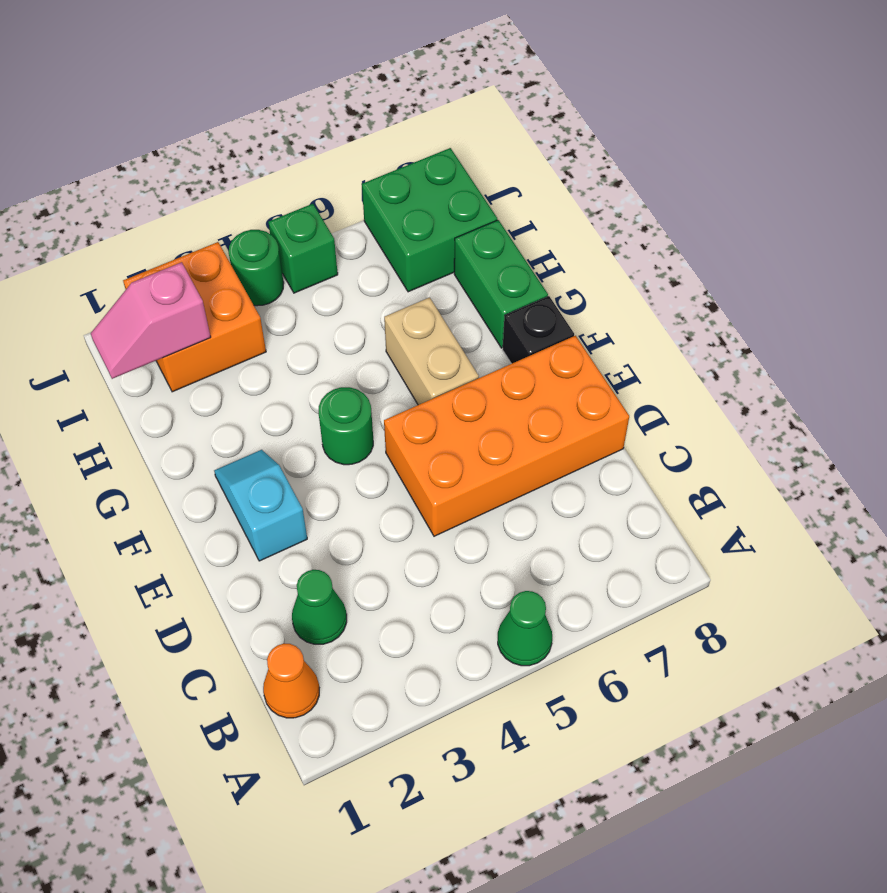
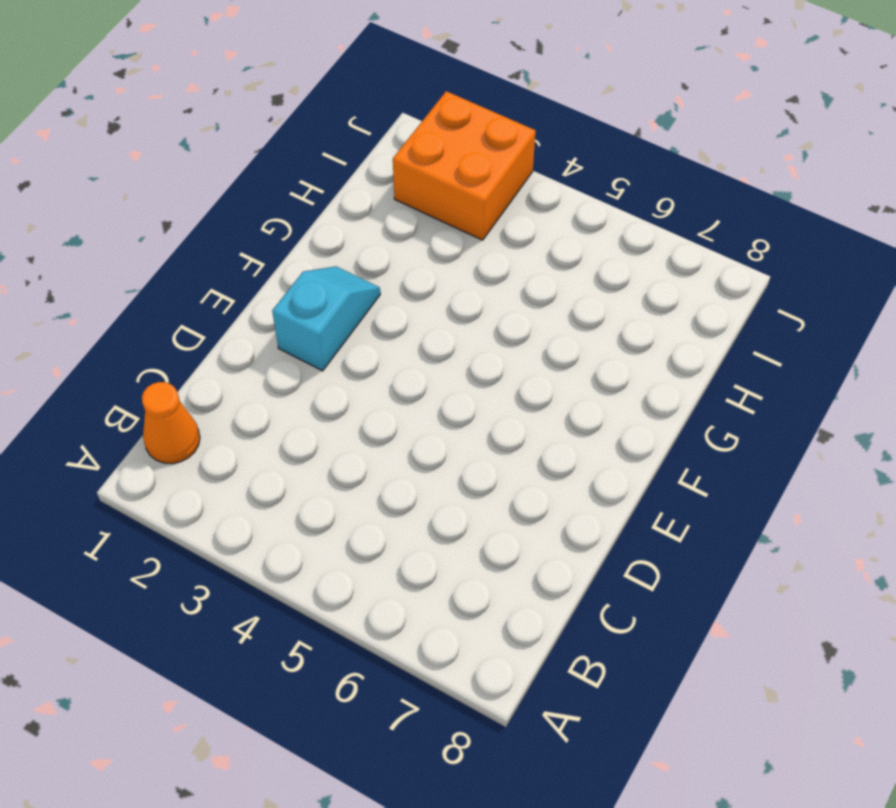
none -> green 1x1 cone [498,591,552,666]
none -> green 1x1 cone [292,570,347,644]
none -> orange 2x4 brick [384,336,629,536]

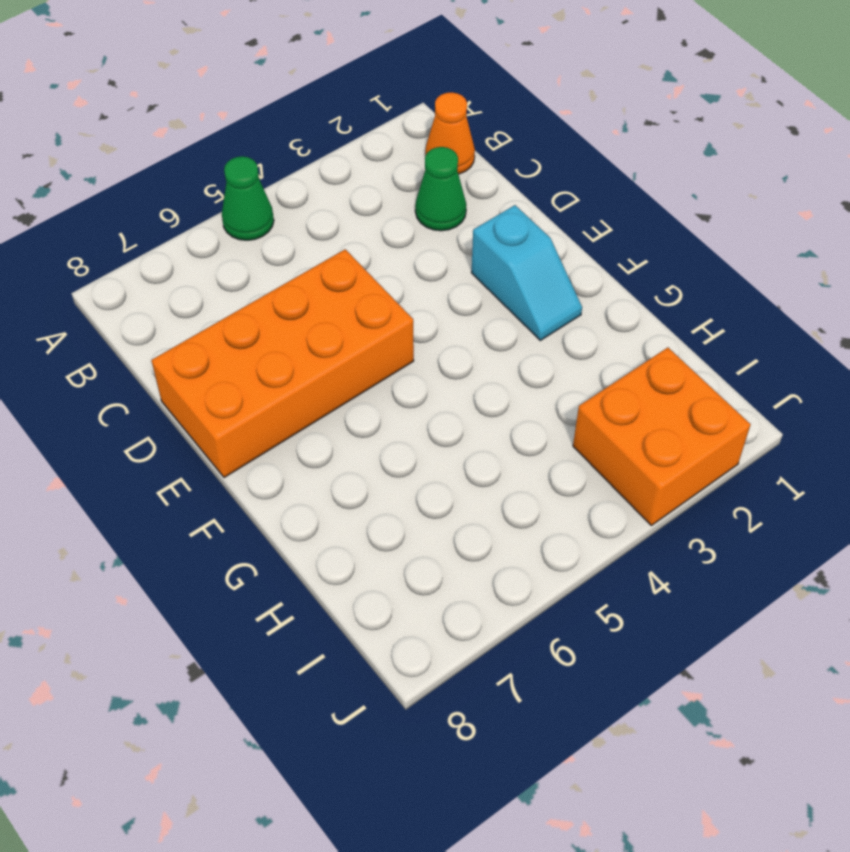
none -> green 1x1 round brick [319,387,373,465]
none -> tan 1x2 brick [384,297,479,405]
none -> black 1x1 brick [503,296,574,364]

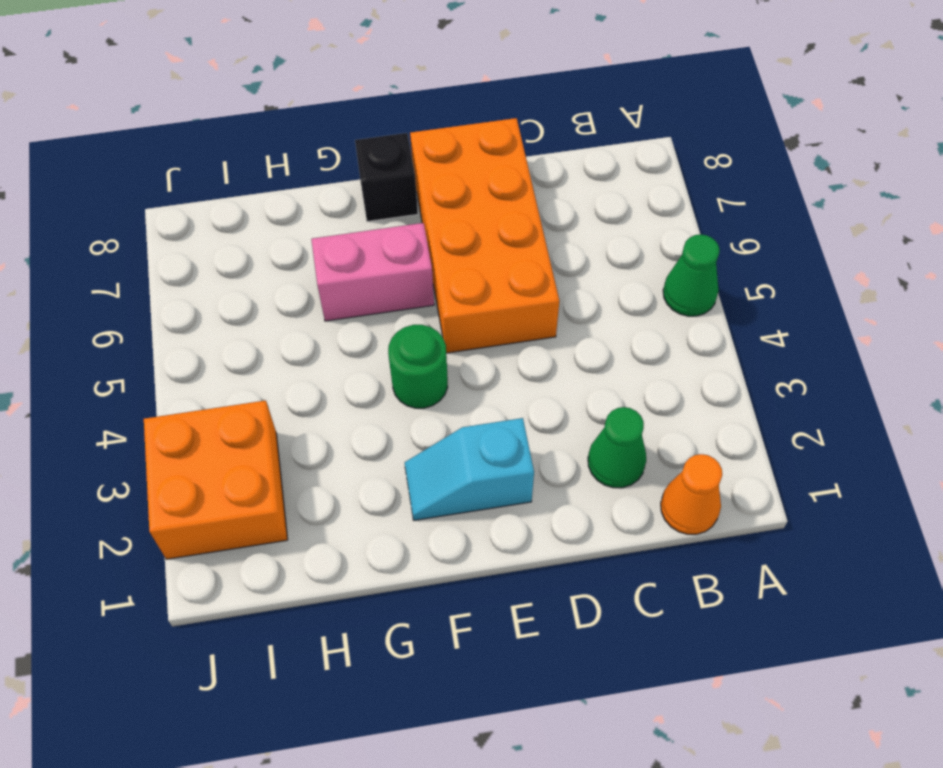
pink 1x2 brick [311,223,434,321] -> tan 1x2 brick [384,297,479,405]
none -> green 1x2 brick [454,220,548,348]
none -> green 2x2 brick [362,148,497,292]
none -> green 1x1 round brick [229,230,284,306]

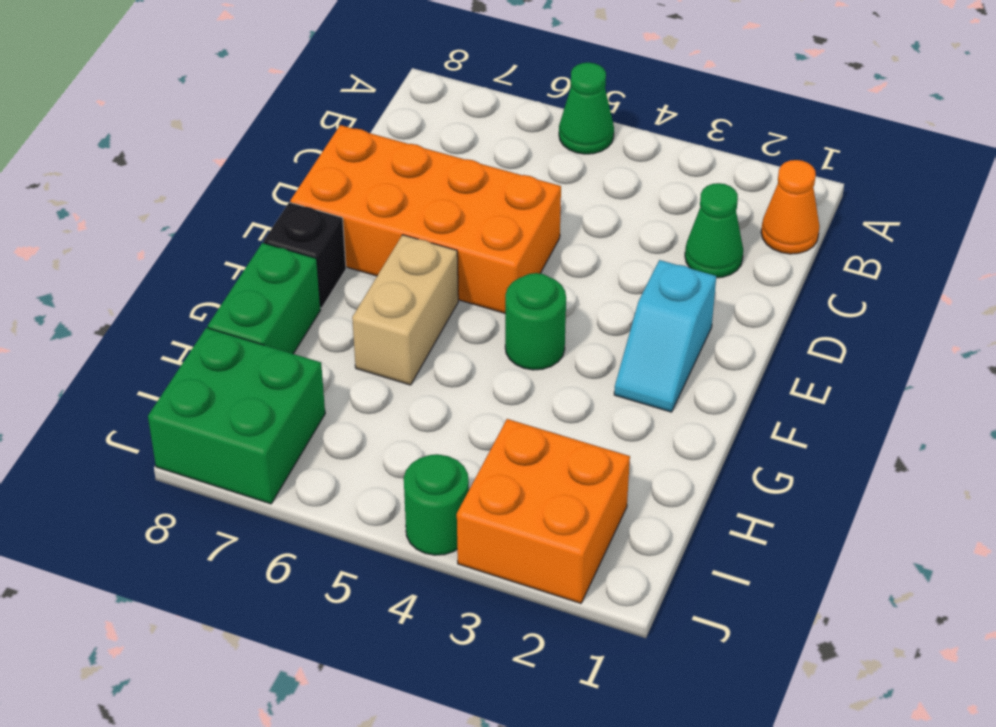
none -> green 1x1 brick [268,204,338,293]
none -> pink 1x2 slope [91,262,211,379]

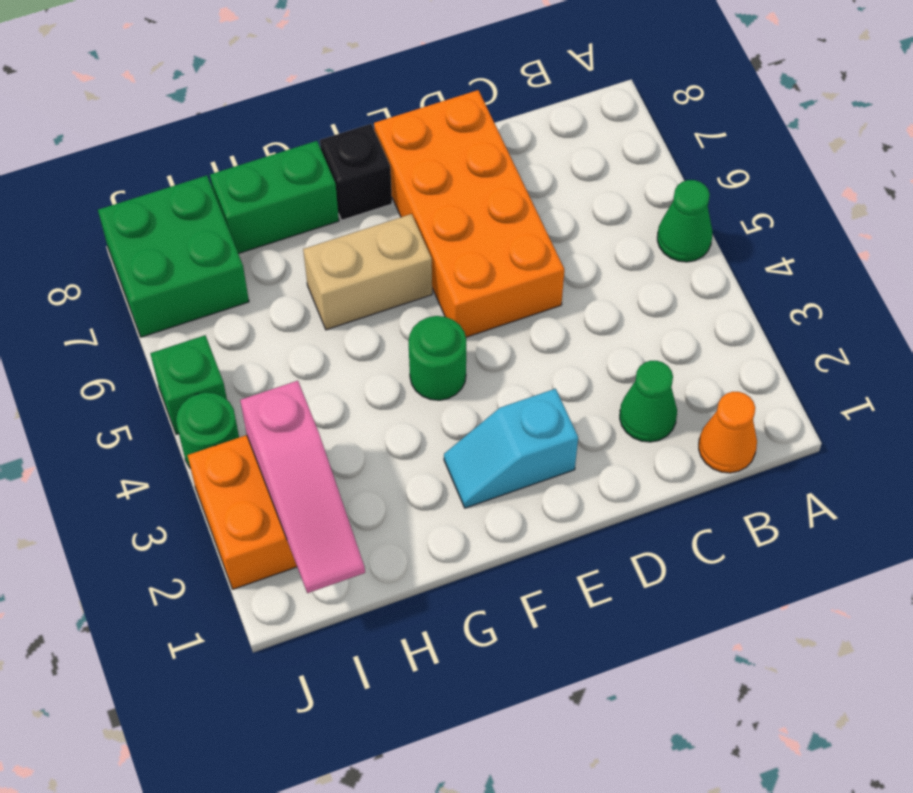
pink 1x3 slope [240,381,365,593] -> pink 1x2 slope [91,262,211,379]

